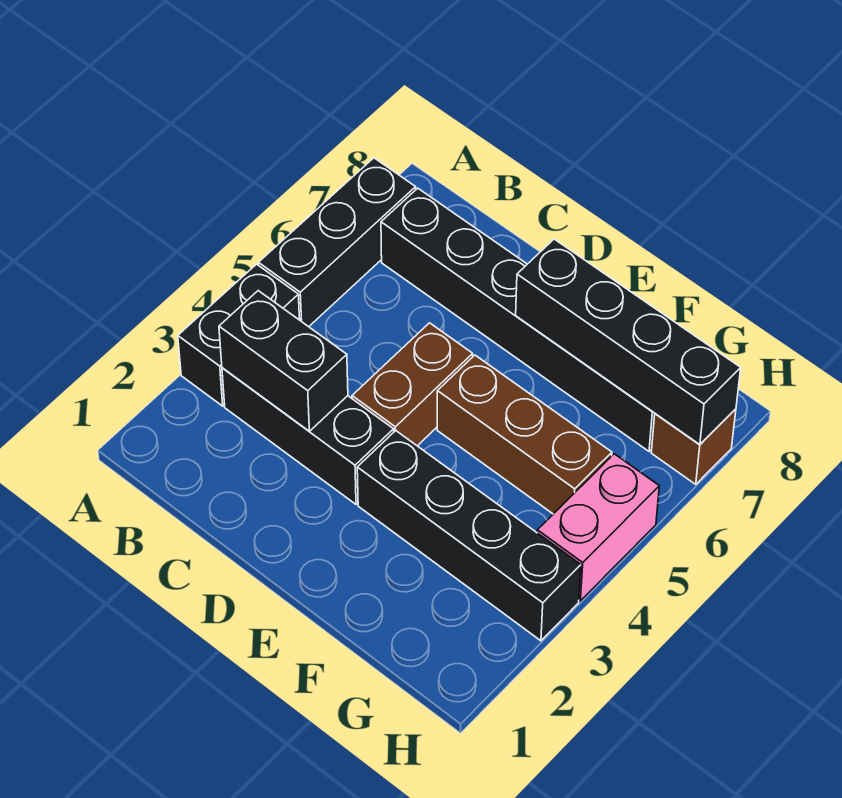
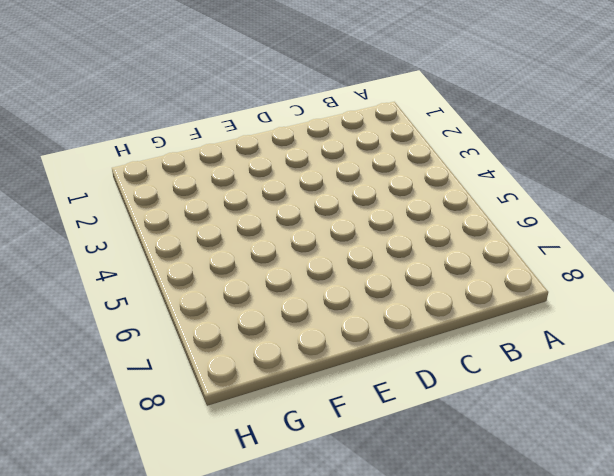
none -> black 1x2 brick [178,264,300,406]
none -> black 1x3 brick [259,158,416,327]

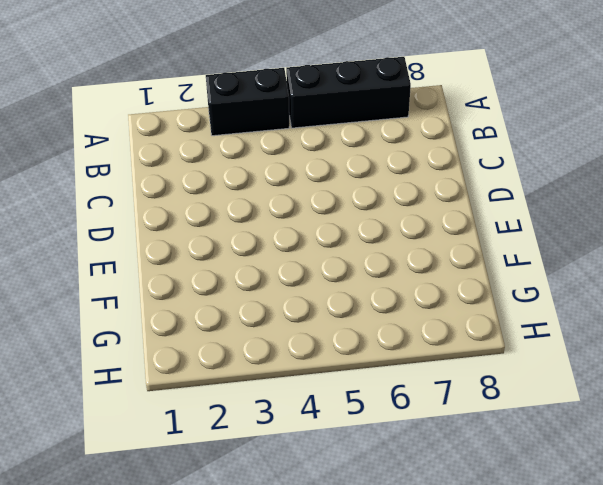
none -> black 1x3 brick [222,368,394,504]
none -> black 1x6 brick [381,188,655,451]

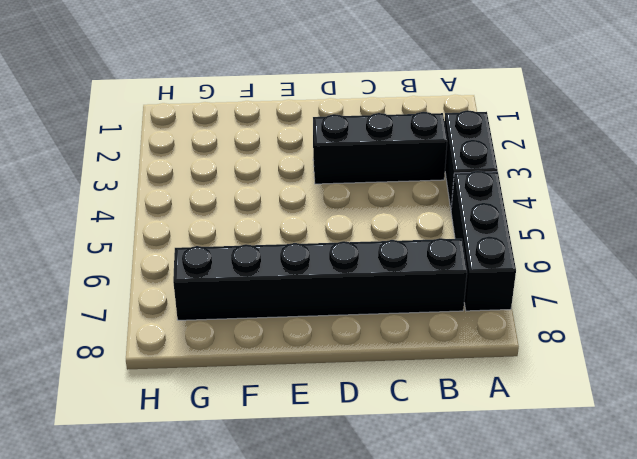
none -> brown 1x2 brick [352,323,473,446]
none -> black 1x4 brick [357,431,581,641]

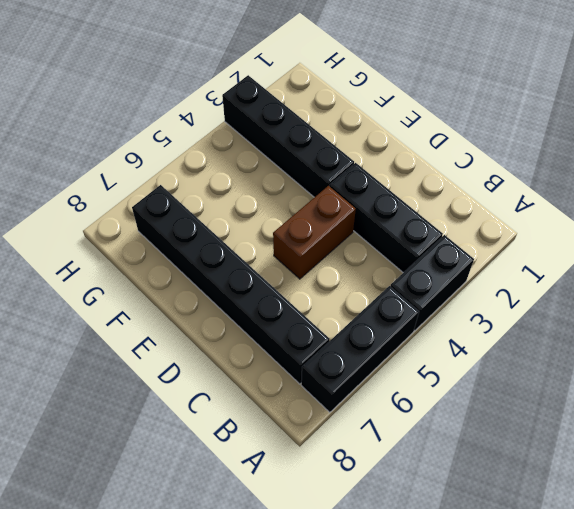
none -> brown 1x3 brick [437,355,612,514]
none -> pink 1x2 brick [537,454,659,601]

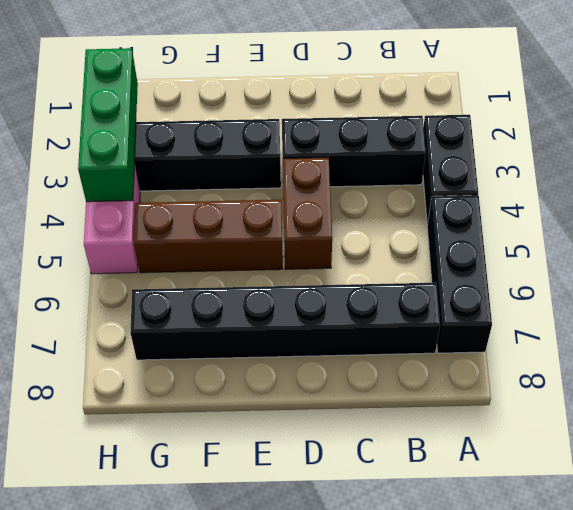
green 1x3 brick [78,48,138,202] -> none
none -> brown 1x1 brick [651,409,736,484]
none -> black 1x2 brick [219,291,348,431]

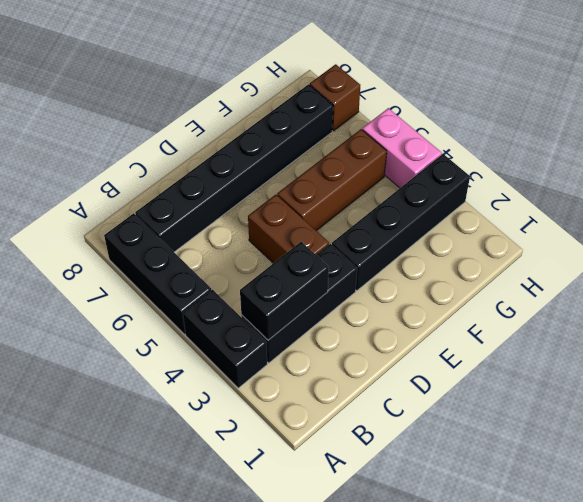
none -> black 1x4 brick [516,239,741,445]

